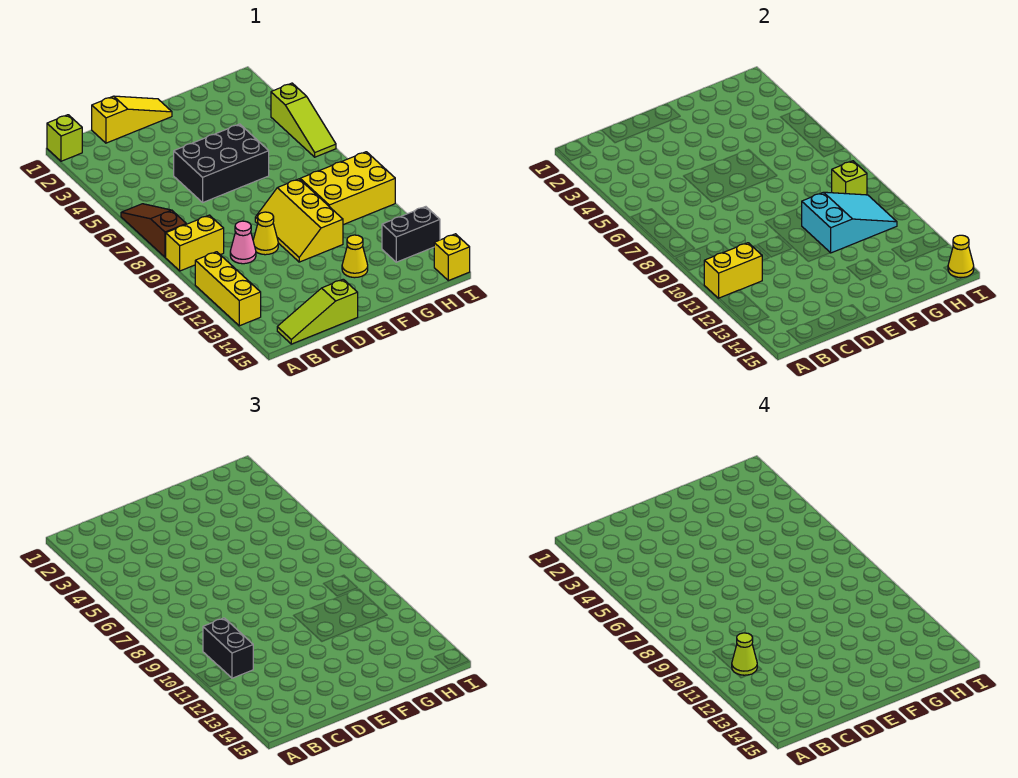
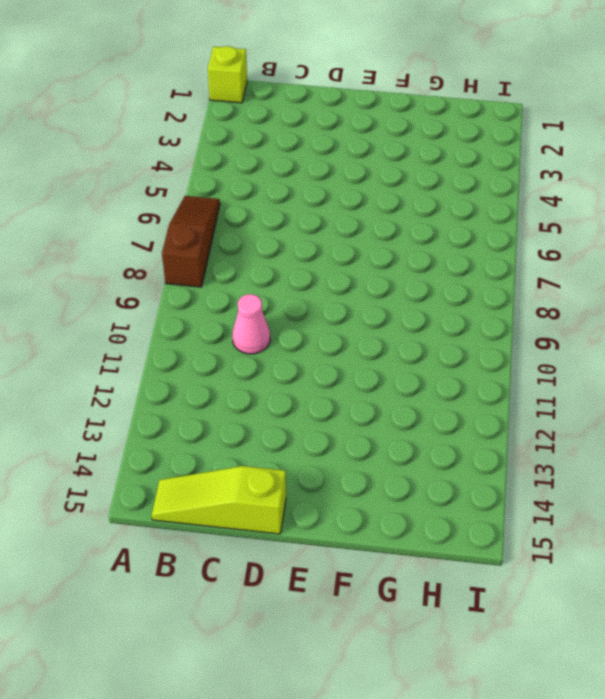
none -> yellow 1x2 brick [166,215,224,271]
none -> yellow 1x3 brick [195,252,261,326]
none -> yellow 1x3 slope [92,96,172,143]

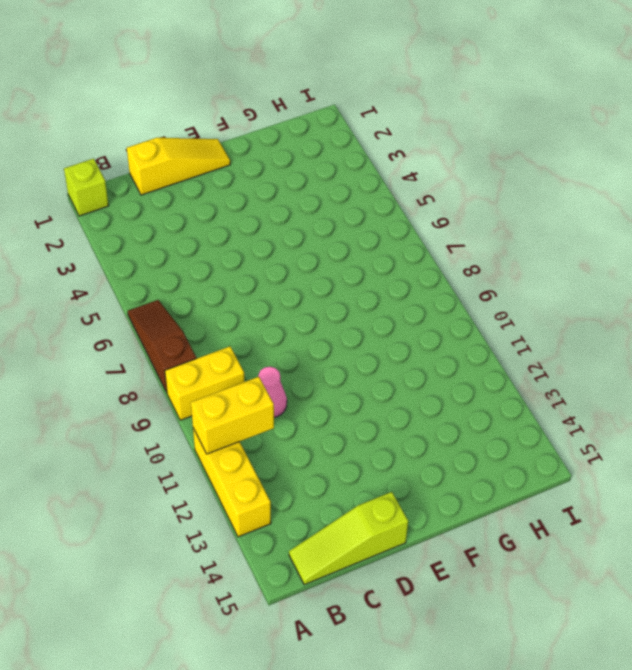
none -> black 2x3 brick [174,124,269,202]
none -> yellow 1x1 cone [253,212,278,255]
none -> yellow 2x3 slope [255,179,343,262]

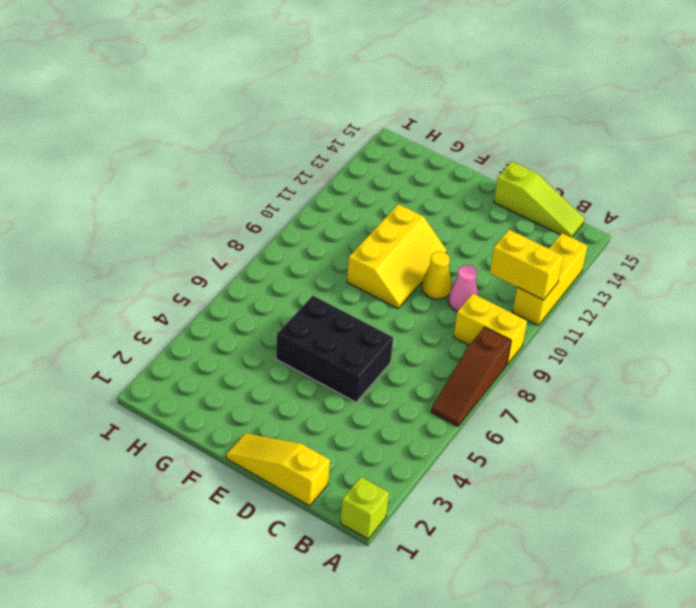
none -> yellow 1x1 cone [342,235,368,278]
none -> yellow 2x3 brick [300,152,395,225]
none -> black 1x2 brick [382,207,440,262]

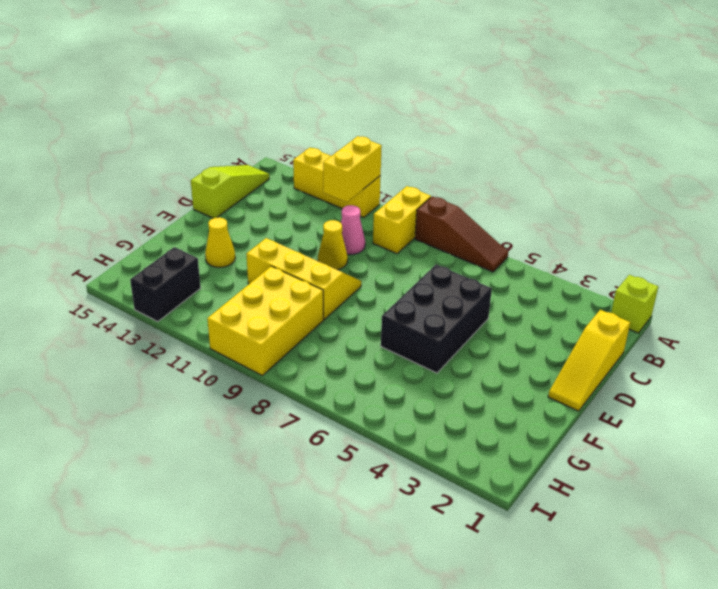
none -> lime 1x3 slope [271,83,336,157]
none -> yellow 1x1 brick [434,234,470,281]
none -> cyan 2x3 slope [802,192,897,253]

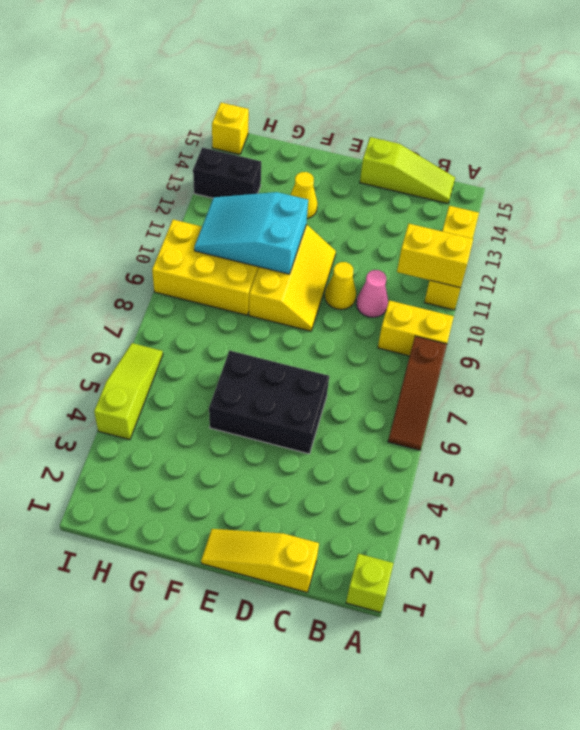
none -> lime 1x1 brick [832,161,867,195]
none -> yellow 1x1 cone [948,235,974,278]
none -> black 1x2 brick [203,618,253,678]

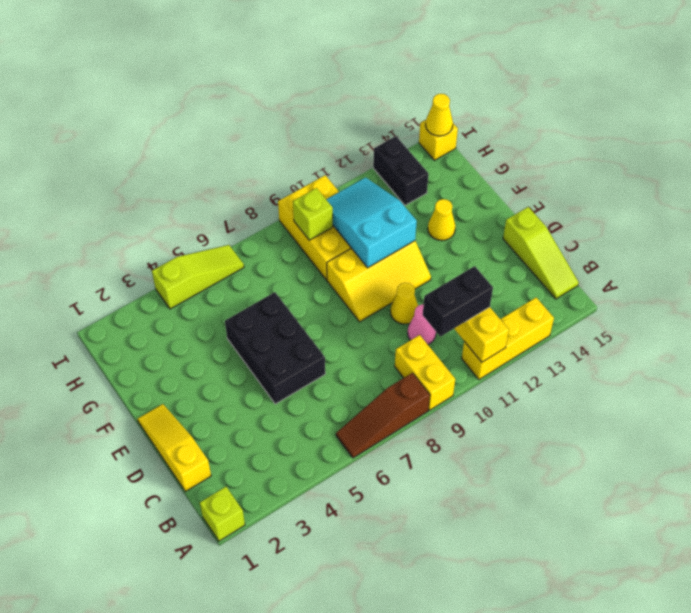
none -> lime 1x1 cone [732,633,757,675]

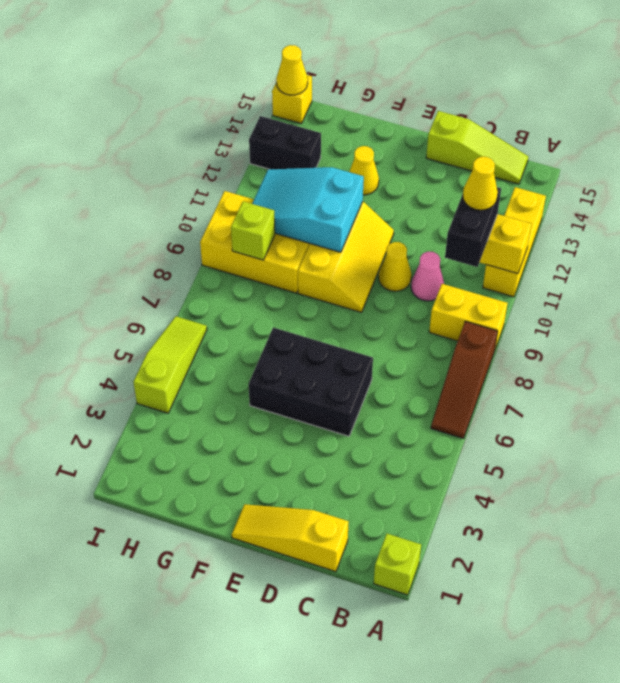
yellow 1x1 cone [463,157,498,210] -> lime 1x1 cone [732,633,757,675]

